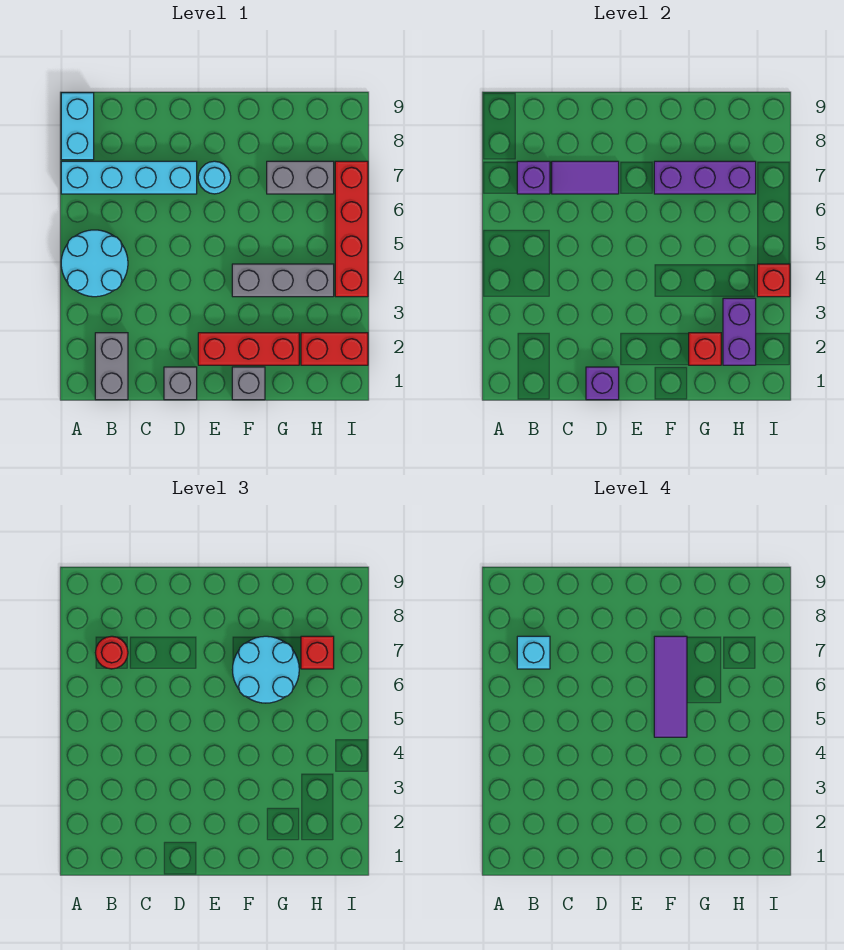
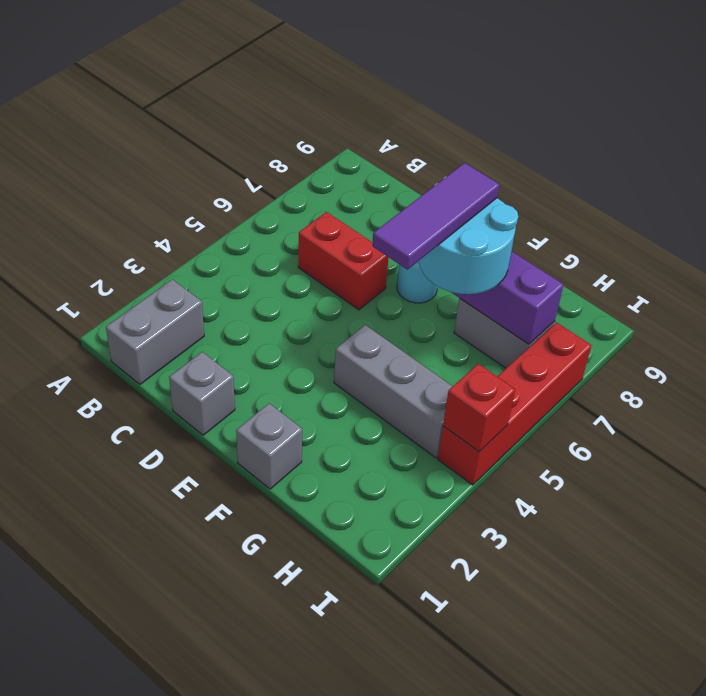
red 1x2 brick [298,212,389,310] -> red 1x2 brick moved to [301,333,368,365]
none -> cyan 2x2 round brick [61,230,128,297]
none -> cyan 1x4 brick [61,161,197,194]
none -> cyan 1x2 brick [61,93,94,160]

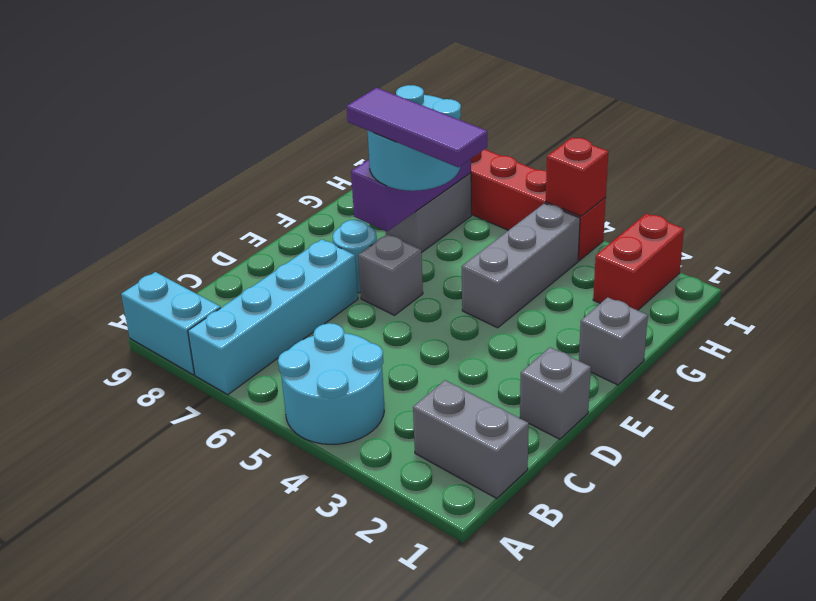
grey 1x1 brick [358,234,423,315] -> none
none -> red 1x3 brick [198,333,299,365]
none -> purple 1x1 brick [517,161,550,194]
none -> purple 1x2 tile [552,161,619,194]

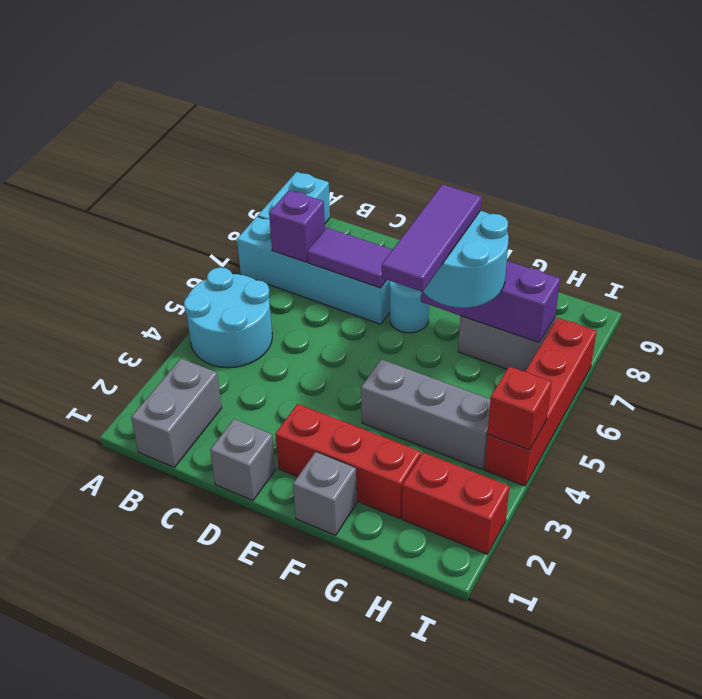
none -> purple 1x1 brick [586,367,619,400]
none -> red 1x1 brick [689,333,721,365]
none -> purple 1x2 brick [723,298,756,365]

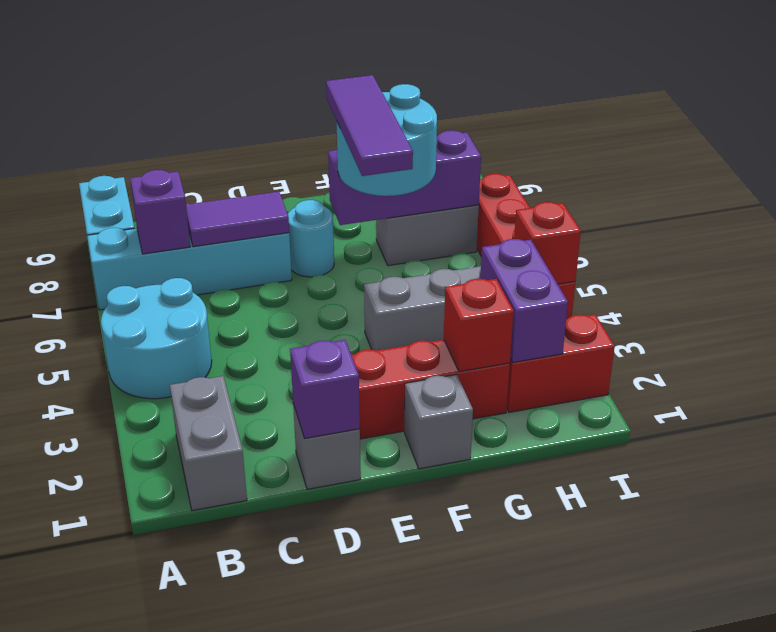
none -> red 1x1 round brick [95,636,128,669]
none -> red 1x1 brick [301,636,334,669]
none -> cyan 1x1 brick [517,636,550,669]

